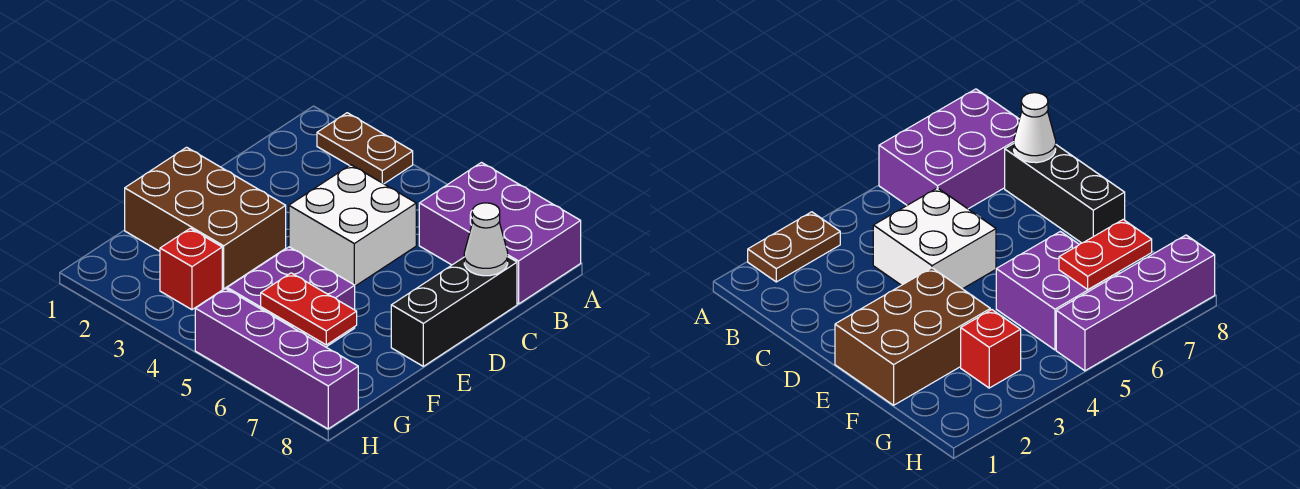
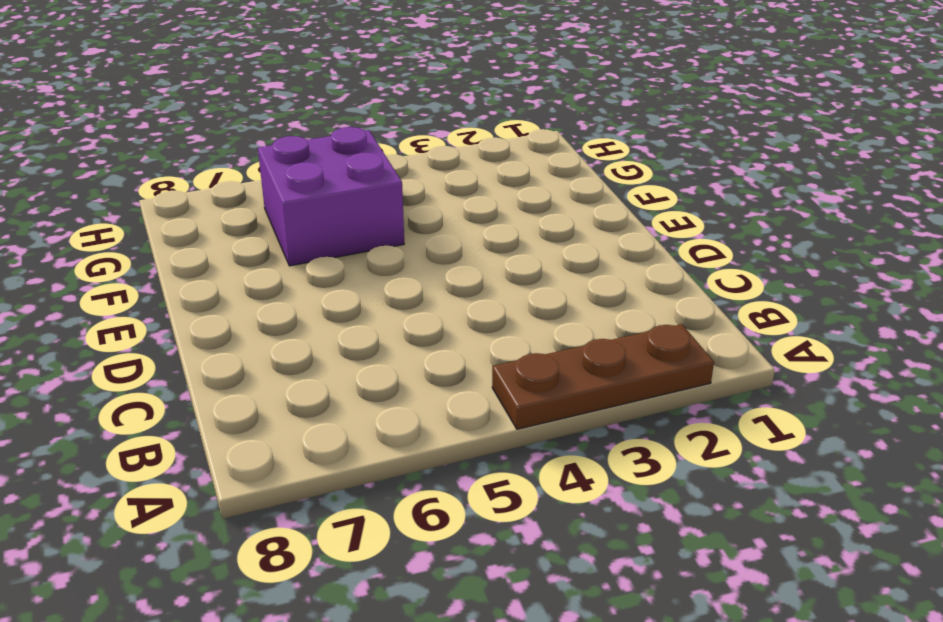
brown 1x3 plate [492,324,714,429] -> brown 1x2 plate [317,113,413,184]
none -> purple 2x3 brick [419,163,581,304]
none -> white 2x2 brick [289,165,416,286]

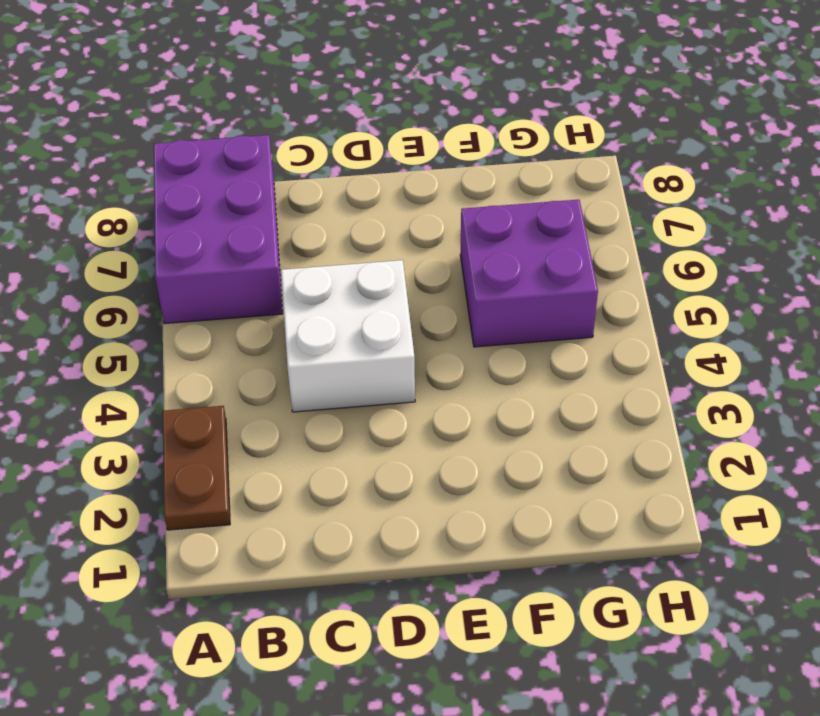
none -> black 1x3 brick [391,257,517,366]
none -> brown 2x3 brick [125,147,286,289]

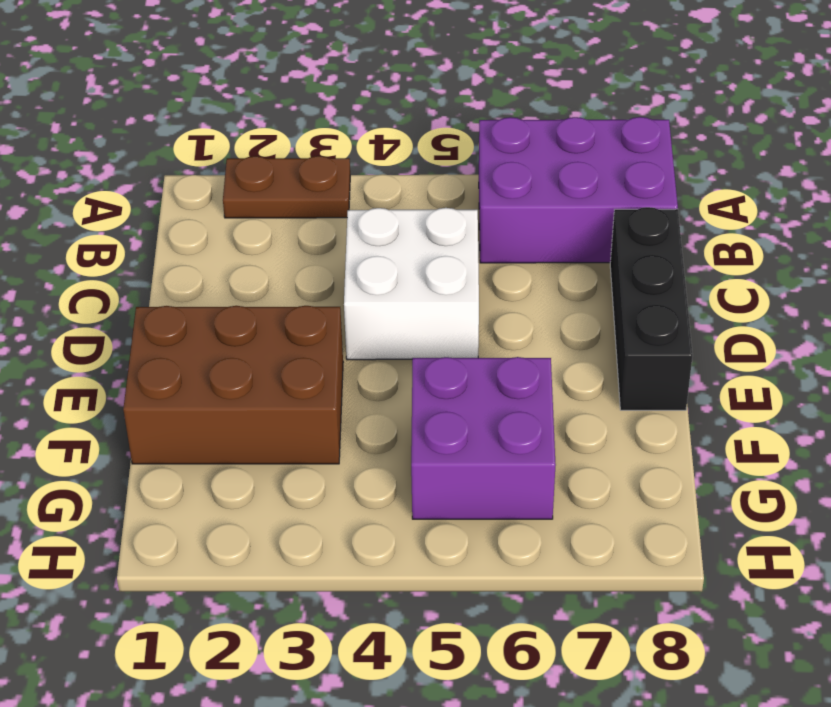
none -> red 1x1 brick [160,228,222,310]
none -> purple 1x4 brick [195,289,358,429]

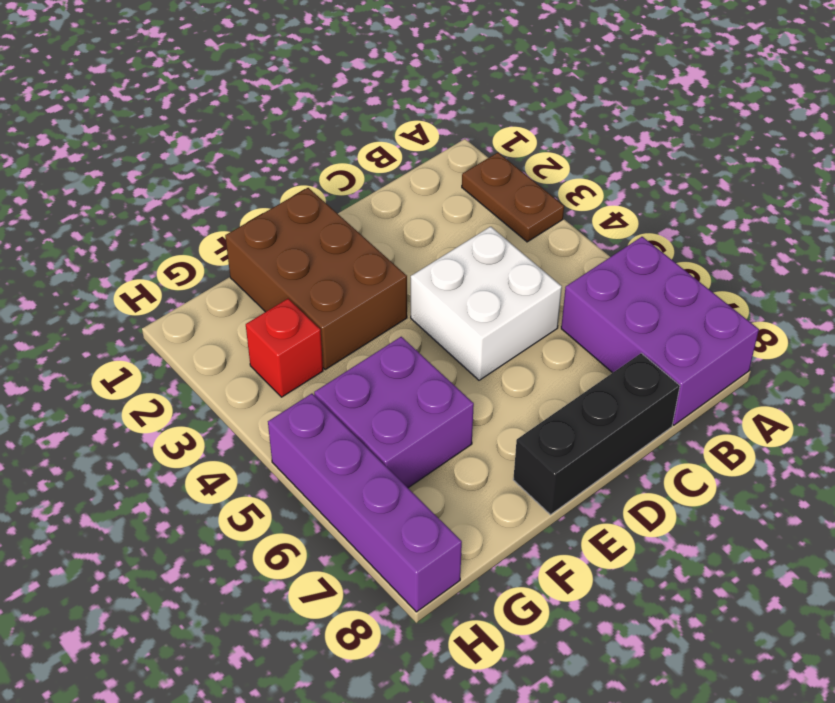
none -> white 1x1 cone [464,203,508,276]
none -> red 1x2 plate [261,273,357,345]

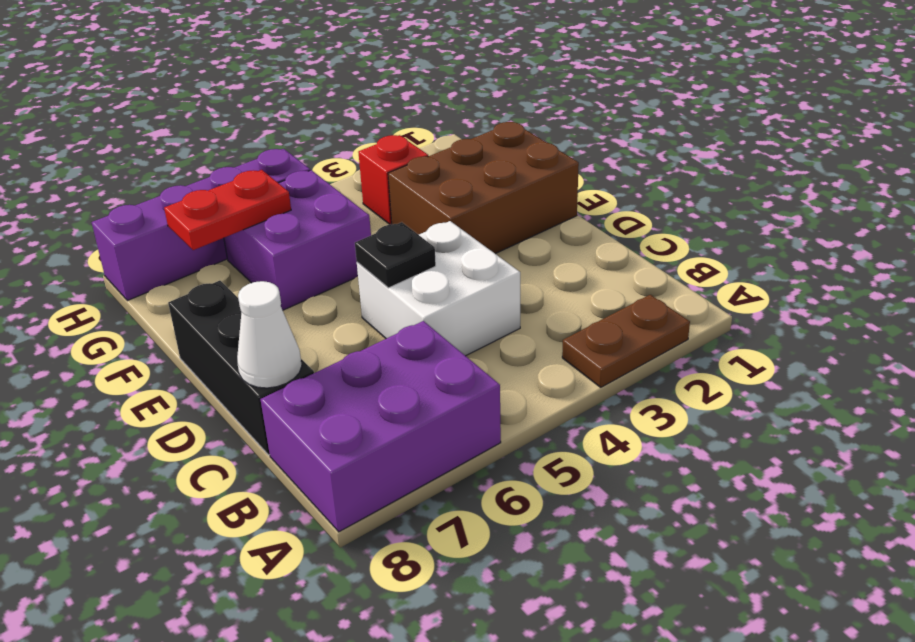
black 1x1 plate [355,222,436,288] -> none

